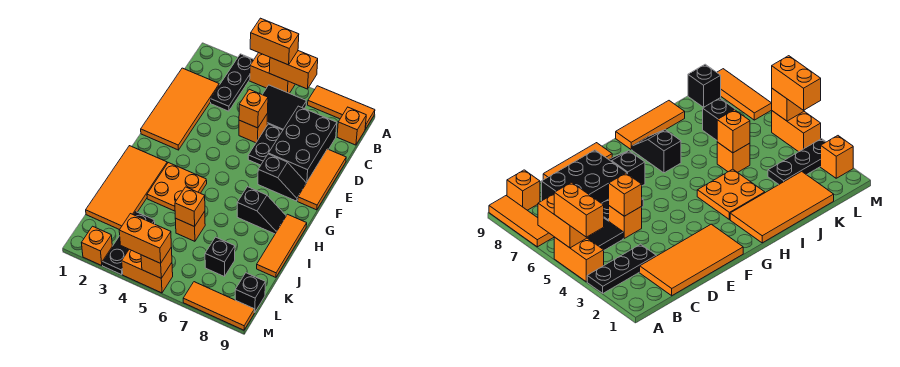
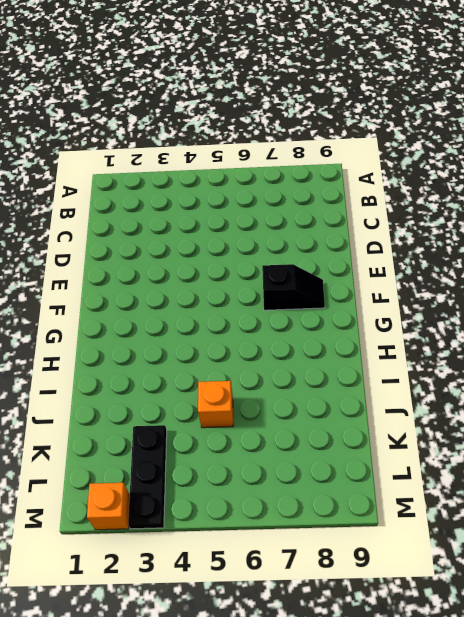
none -> black 1x3 plate [211,54,254,111]
none -> orange 1x2 brick [250,53,295,93]
none -> orange 1x3 tile [308,86,375,129]

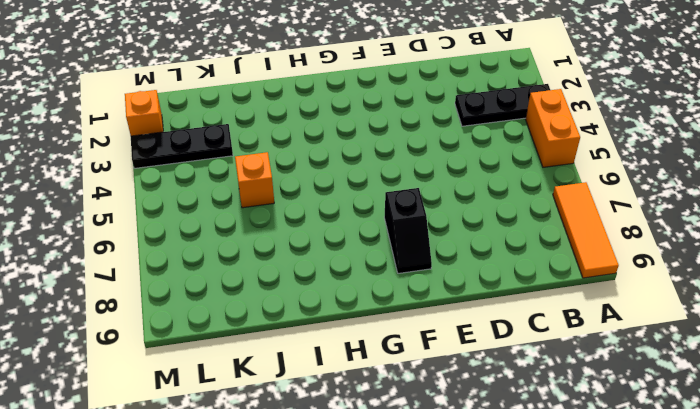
none -> black 2x2 tile [262,85,306,130]
none -> orange 1x1 brick [337,107,366,145]
none -> orange 2x4 tile [141,68,219,150]

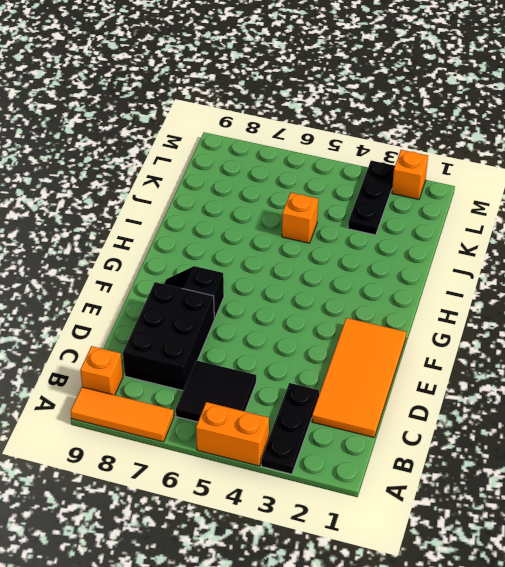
none -> orange 1x1 brick [239,113,268,143]
none -> black 1x2 plate [248,124,283,165]
none -> orange 1x3 tile [298,149,346,210]

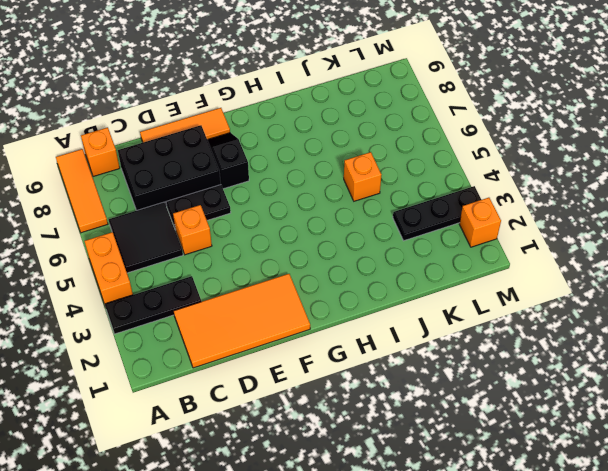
none -> orange 2x4 tile [86,146,167,230]
none -> orange 2x2 plate [147,163,207,211]
none -> black 1x2 slope [237,187,286,234]

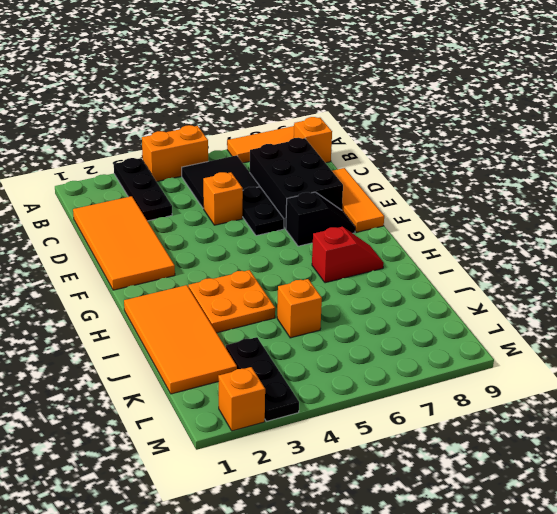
red 1x2 slope [312,227,384,283] -> black 1x2 slope [237,187,286,234]
none -> orange 1x3 tile [257,214,307,277]
none -> black 1x1 brick [205,237,235,277]
none -> black 1x1 brick [235,273,265,313]

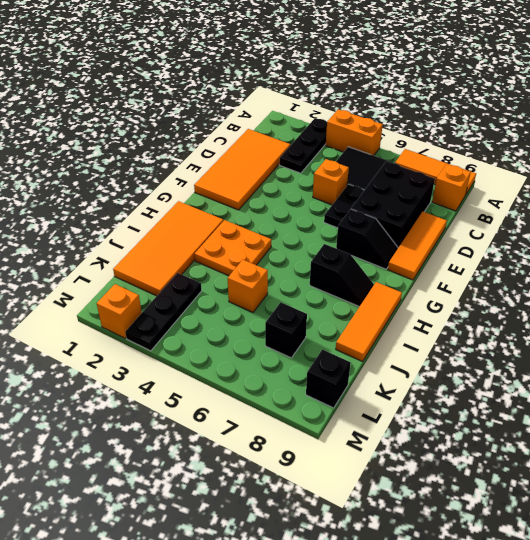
none -> orange 1x2 brick [122,249,173,293]
none -> orange 1x3 tile [183,282,254,330]
none -> orange 1x2 brick [269,51,318,89]

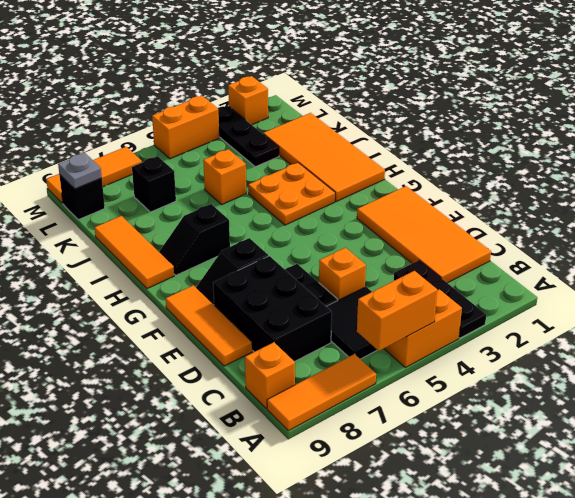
grey 1x1 plate [58,153,102,189] -> none
none -> orange 1x1 brick [239,89,268,128]
none -> orange 1x1 brick [175,187,205,227]
none -> orange 1x1 brick [141,247,172,278]

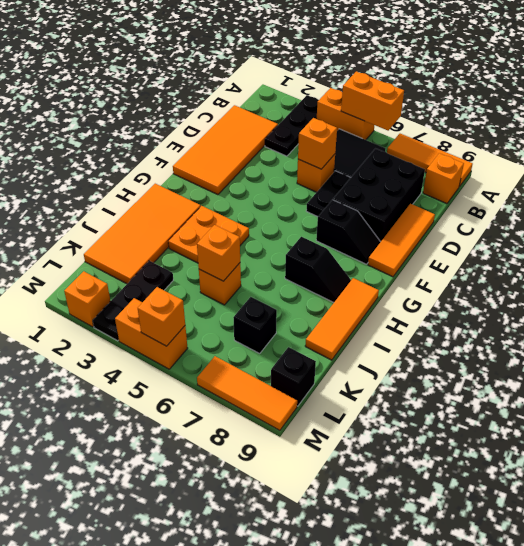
none -> orange 1x2 brick [250,18,299,65]
none -> orange 1x2 brick [119,214,171,263]

